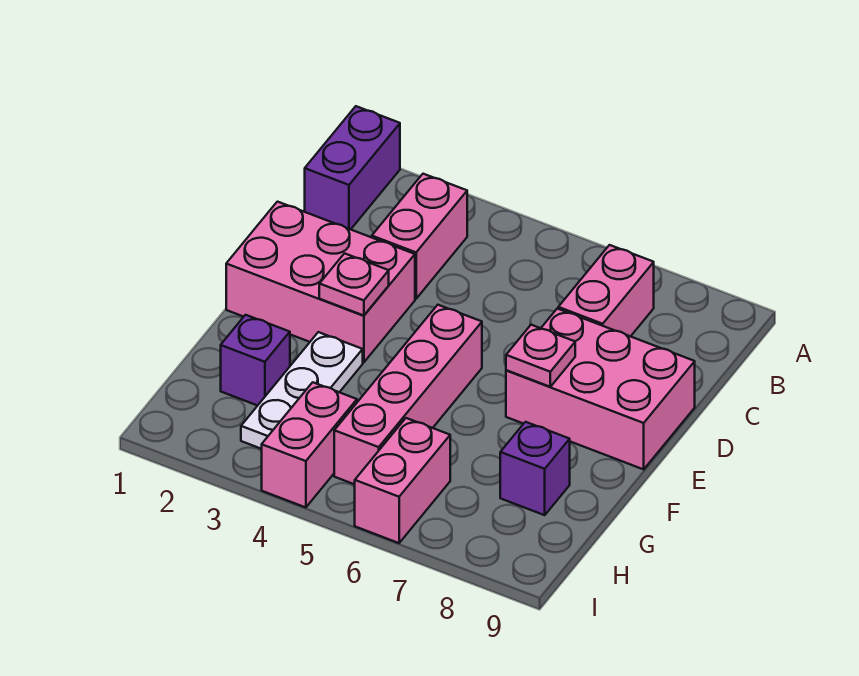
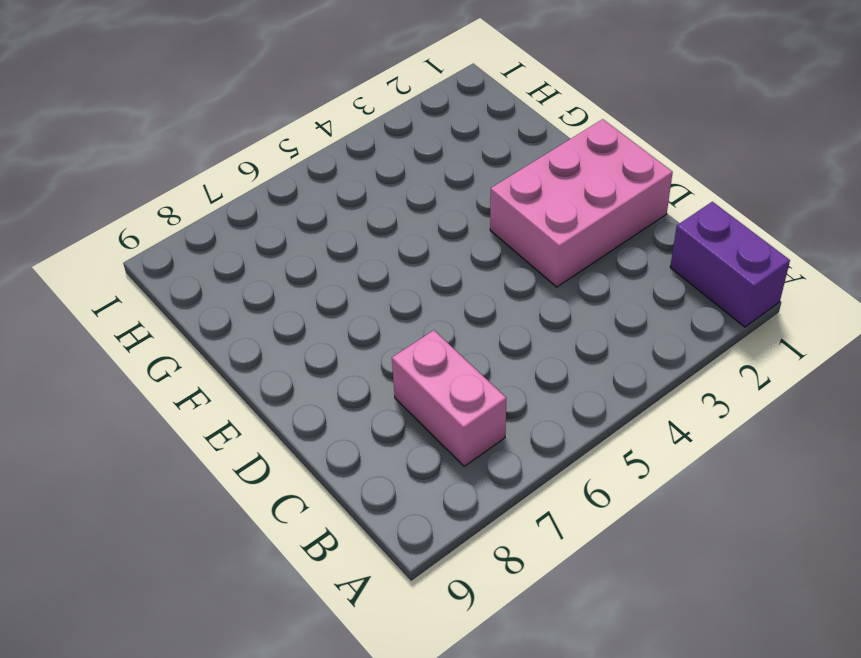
none -> pink 1x2 brick [372,174,467,299]
none -> pink 2x3 brick [506,309,695,469]
none -> pink 1x4 brick [334,305,482,484]

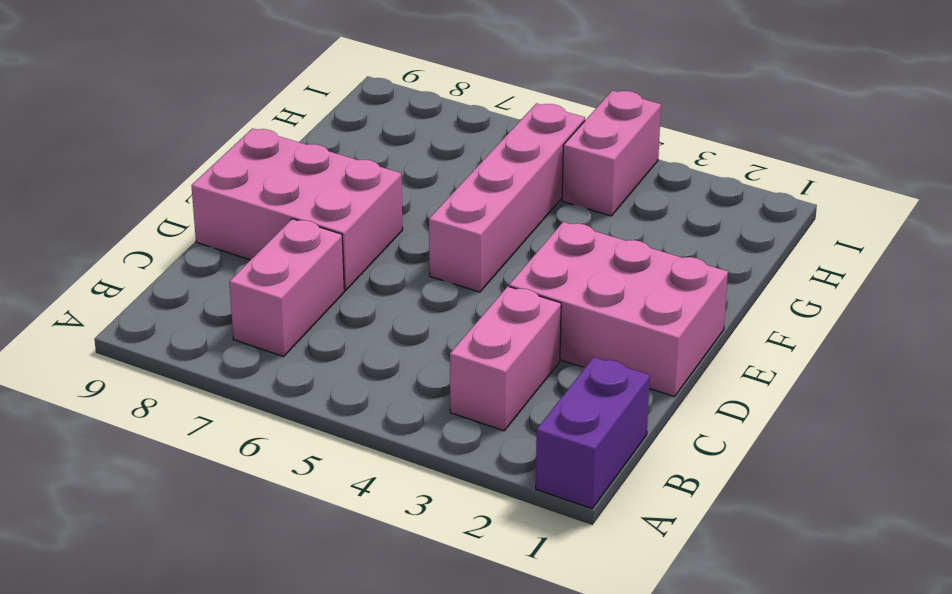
none -> white 1x3 plate [241,332,363,449]
none -> purple 1x1 brick [221,315,290,406]
none -> purple 1x1 brick [500,422,570,515]

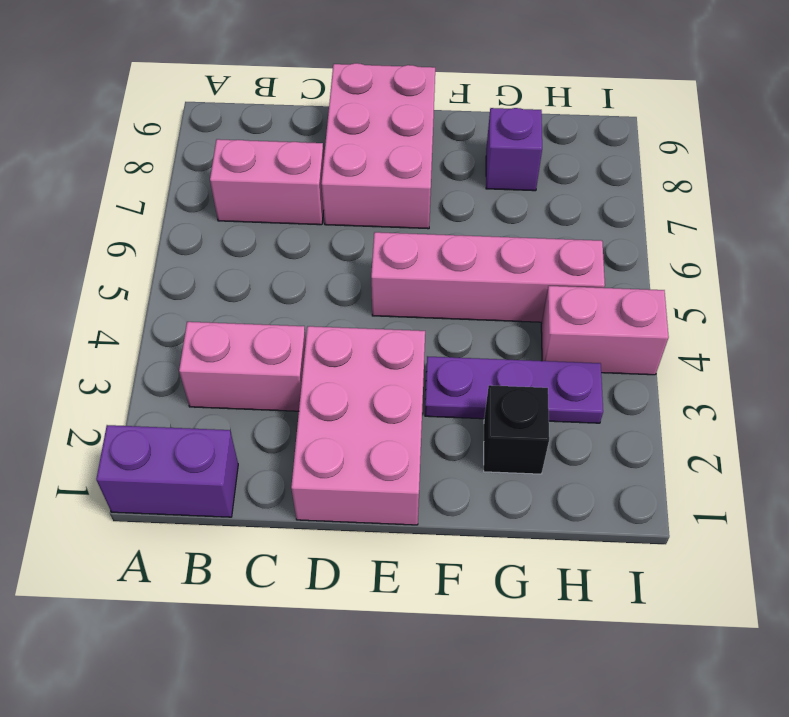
purple 1x3 plate [425,356,603,423] -> white 1x3 plate [241,332,363,449]
black 1x1 brick [484,385,549,474] -> purple 1x1 brick [221,315,290,406]
none -> pink 1x2 brick [355,418,450,543]
none -> pink 1x1 plate [319,253,389,316]
none -> pink 1x1 plate [506,325,575,387]

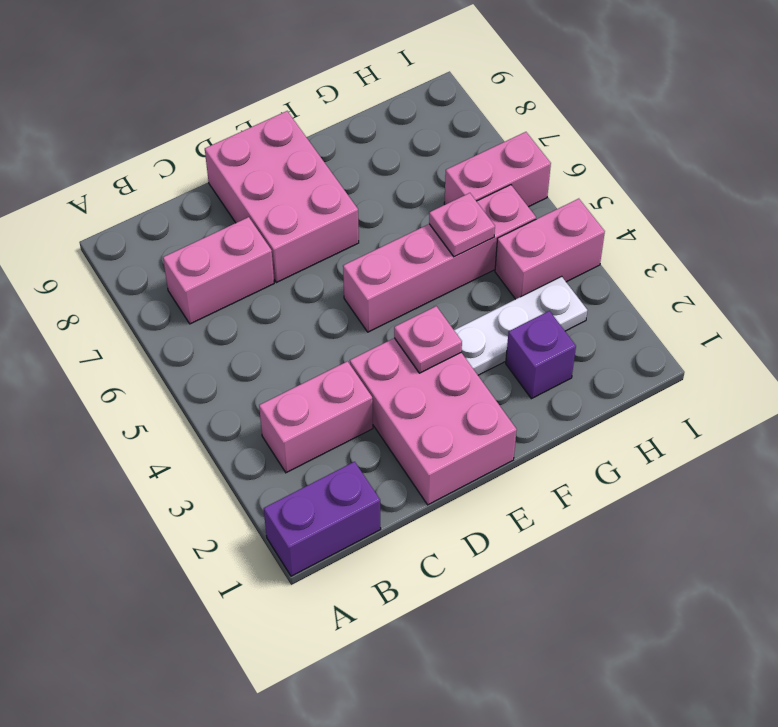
pink 1x1 plate [429,193,495,257] -> pink 1x1 plate moved to [506,325,575,387]
none -> purple 1x1 brick [500,422,570,515]

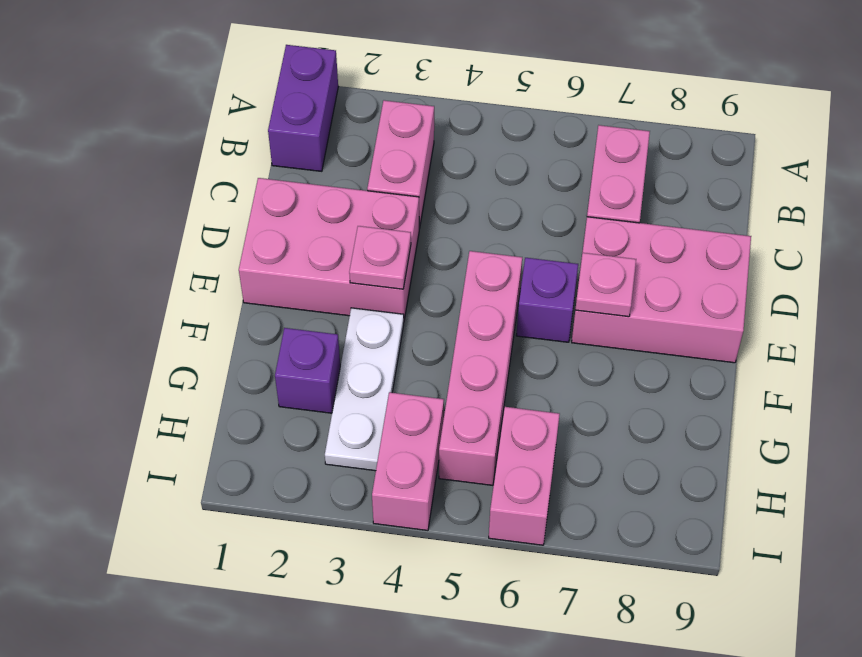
purple 1x1 brick [516,258,578,342] -> purple 1x1 brick moved to [500,422,570,515]

